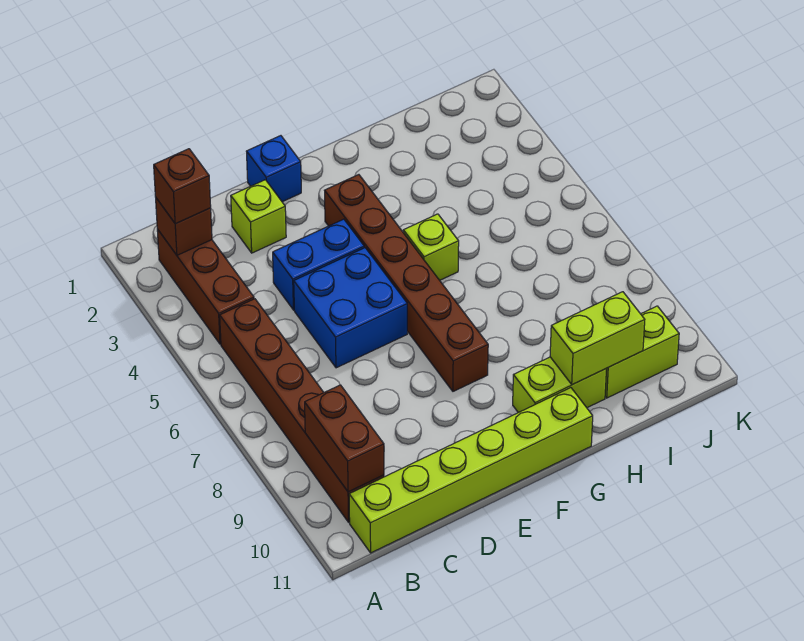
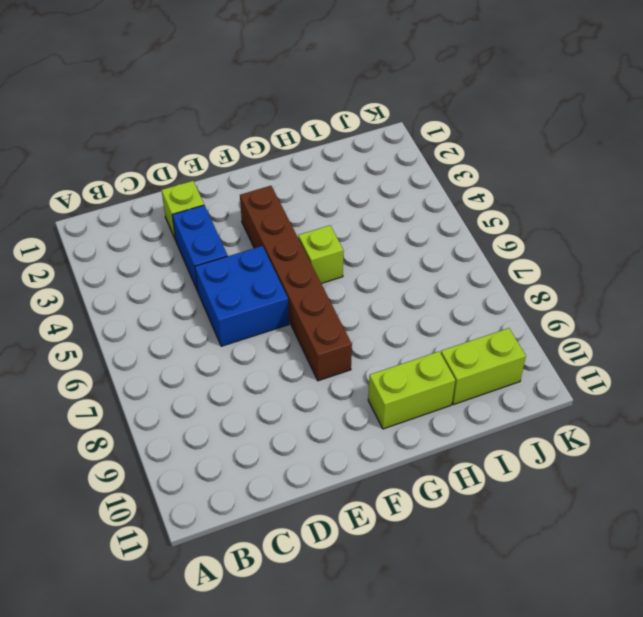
blue 1x2 brick [172,205,228,291] -> blue 1x2 brick turned to [273,219,364,310]
none -> brown 1x3 brick [157,229,254,344]
none -> brown 1x6 brick [220,299,384,522]
none -> lime 1x6 brick [349,388,593,553]

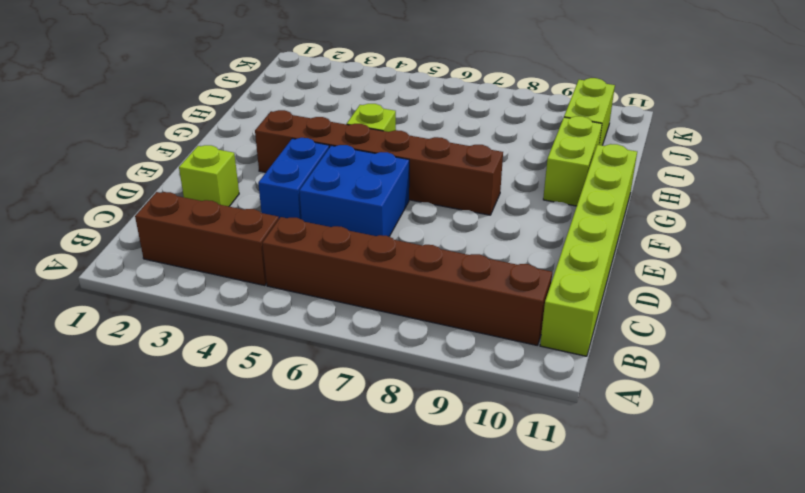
none -> blue 1x1 brick [246,136,301,202]
none -> brown 1x1 brick [156,198,212,255]
none -> brown 1x2 brick [305,385,384,492]

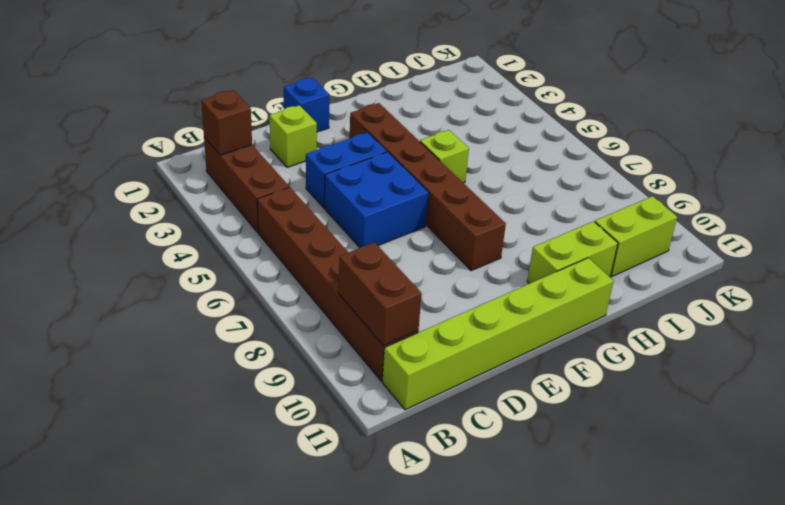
none -> lime 1x2 brick [550,292,645,385]
none -> brown 1x1 brick [154,149,211,224]

